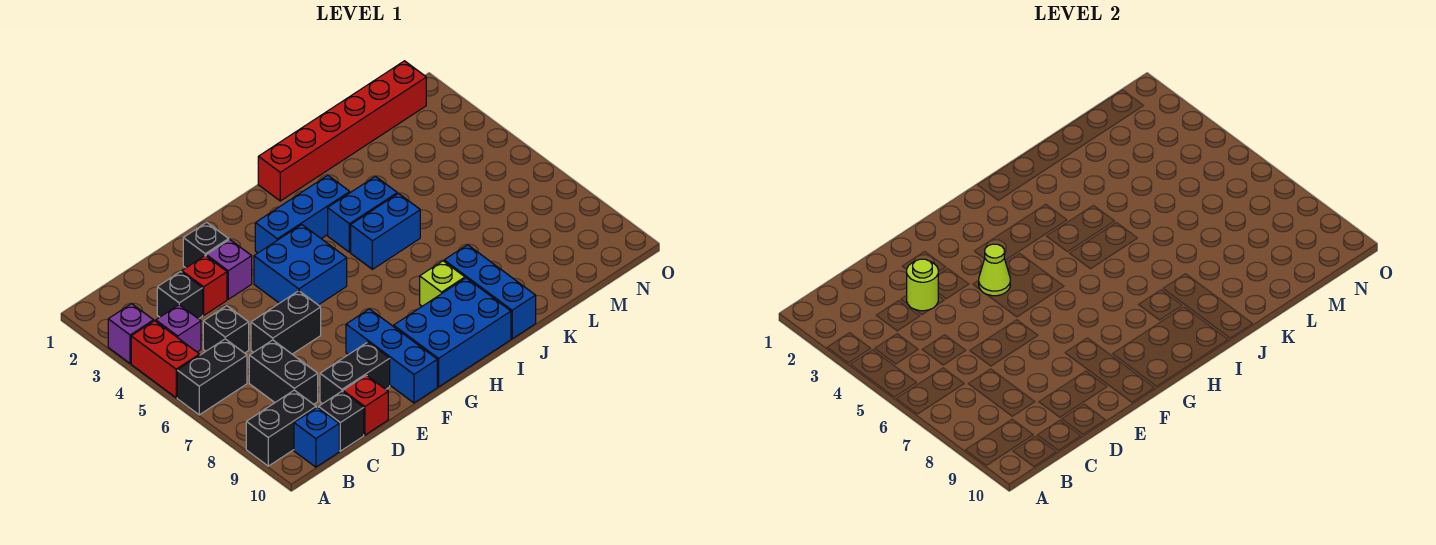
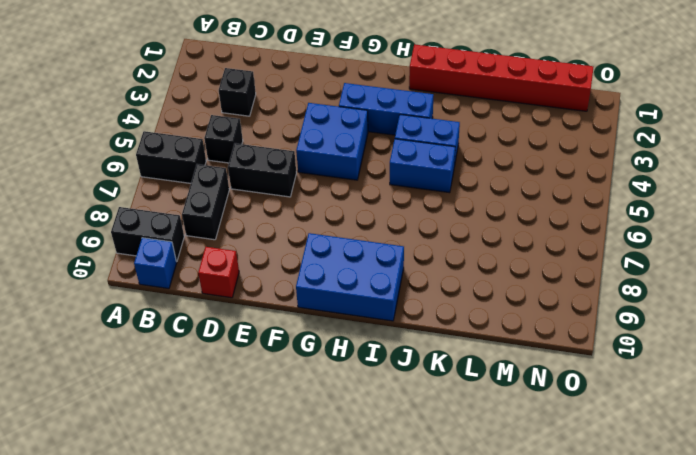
none -> purple 1x1 brick [108,304,154,364]
none -> red 1x2 brick [131,321,200,398]
none -> purple 1x1 brick [156,305,201,352]

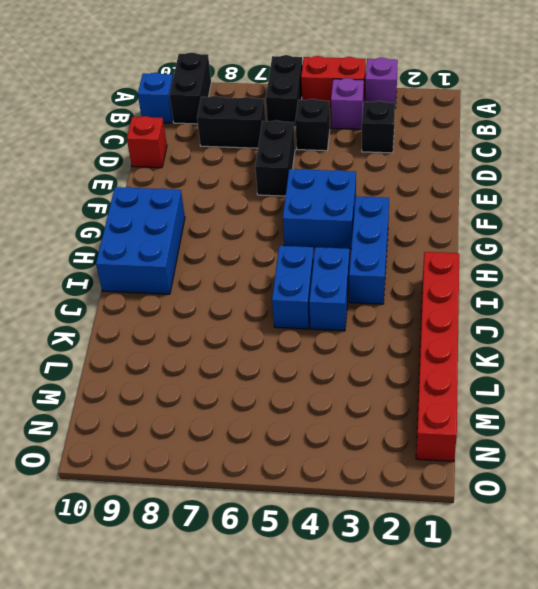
none -> black 1x1 brick [318,391,364,451]
none -> red 1x1 brick [182,256,227,315]
none -> black 1x2 brick [320,342,390,404]

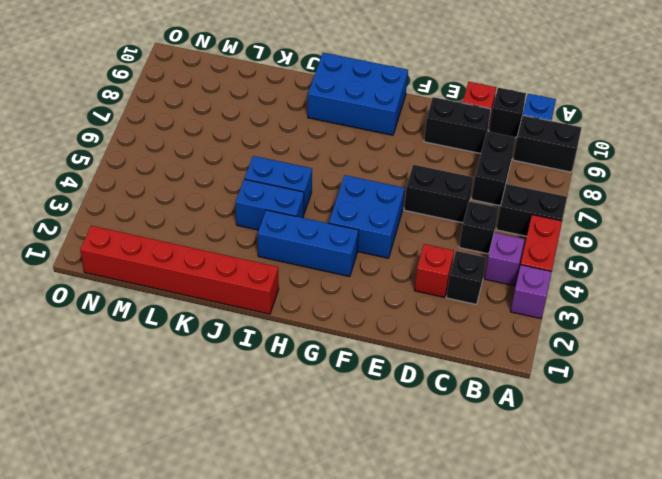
none -> black 1x1 brick [183,222,229,268]
none -> purple 1x1 brick [206,240,252,299]
none -> blue 1x3 brick [346,309,437,403]

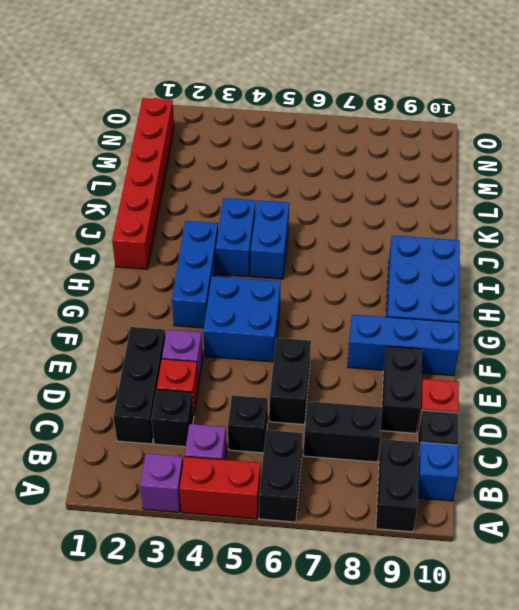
black 1x3 brick [113,327,166,444] -> black 1x1 brick [183,222,229,268]
none -> lime 1x1 brick [420,261,465,306]
none -> blue 1x3 brick [444,245,536,339]
none -> lime 1x1 round brick [907,259,938,311]

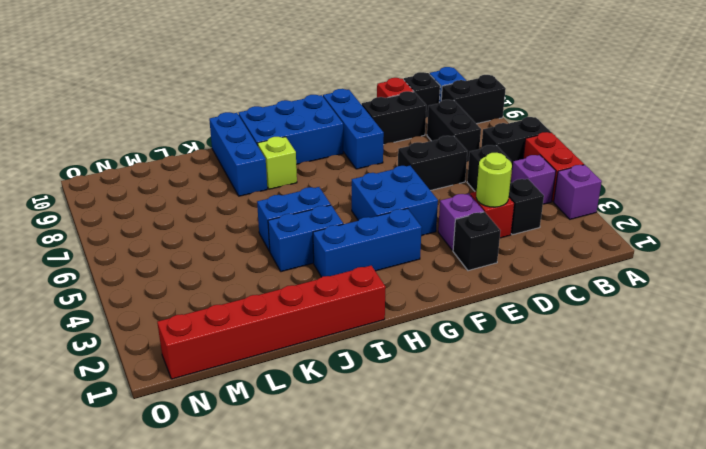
none -> lime 1x1 cone [979,244,1010,296]

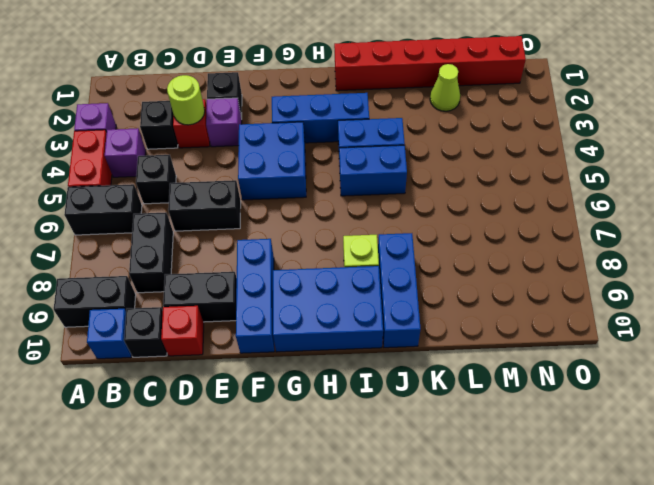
lime 1x1 cone [430,64,460,111] -> lime 1x1 cone moved to [979,244,1010,296]

